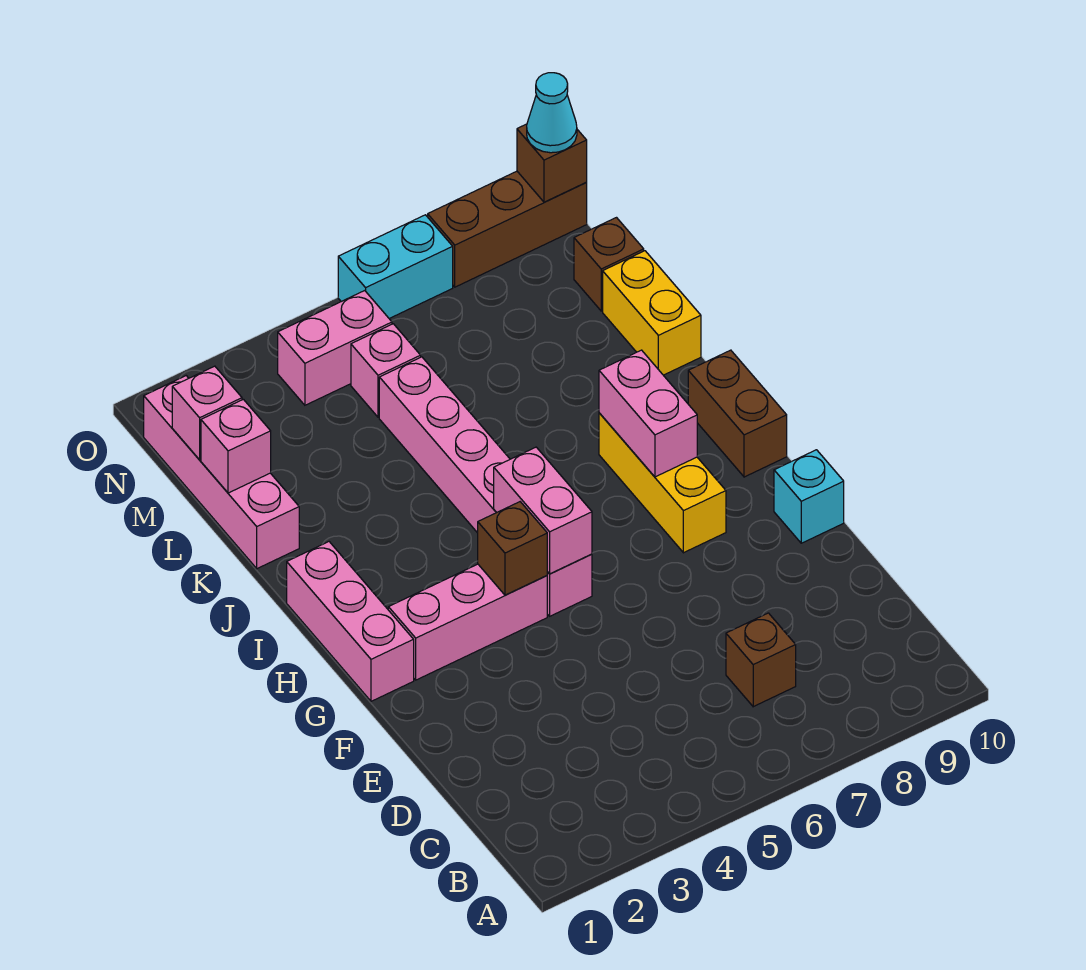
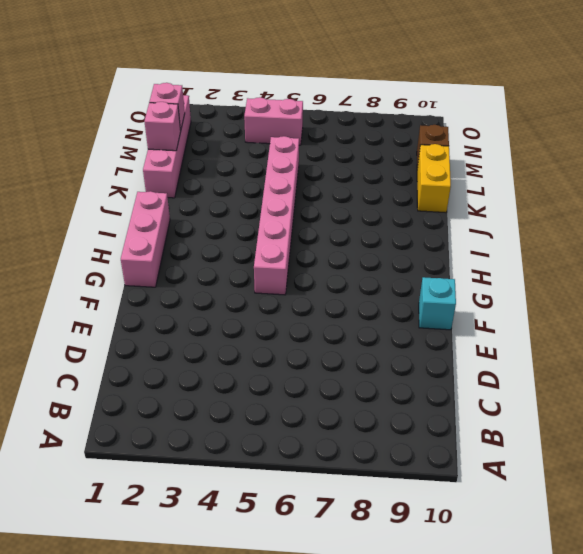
none -> brown 1x1 brick [726,613,796,707]
none -> pink 1x3 brick [388,564,547,680]
none -> yellow 1x3 brick [599,413,726,553]

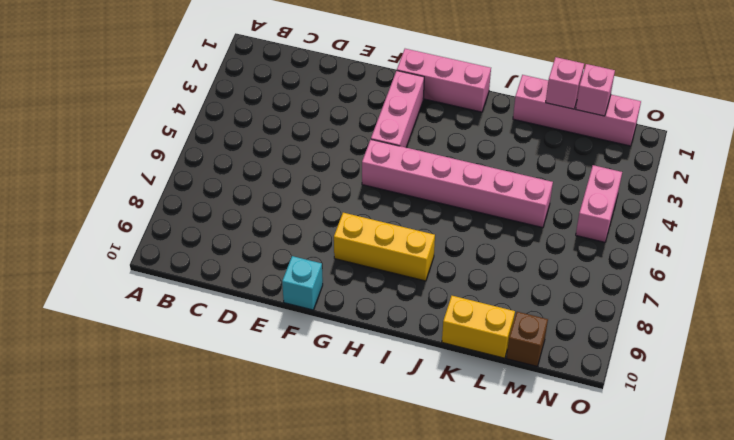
none -> brown 1x1 brick [726,613,796,707]
none -> brown 1x2 brick [688,350,787,477]
none -> pink 1x1 brick [351,324,421,417]

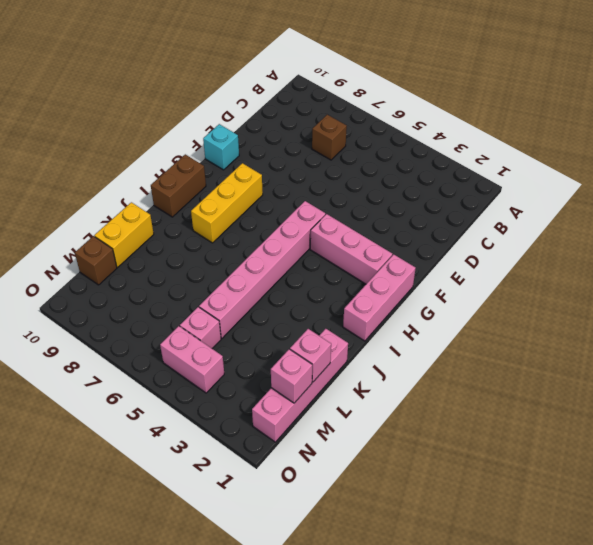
none -> cyan 1x2 brick [338,215,453,319]
none -> brown 1x3 brick [428,171,587,287]
none -> brown 1x1 brick [478,502,547,595]

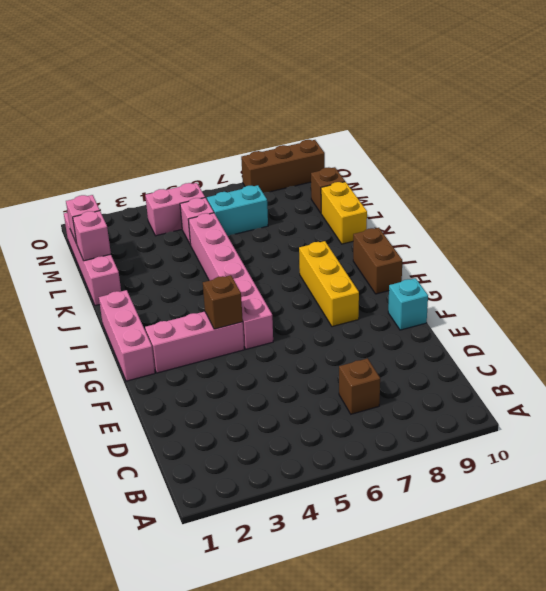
cyan 1x2 brick [207,185,268,236] -> cyan 1x2 brick moved to [338,215,453,319]
none -> pink 1x2 brick [494,447,592,574]
none -> pink 1x2 brick [599,350,697,477]
none -> brown 1x1 brick [517,124,587,202]

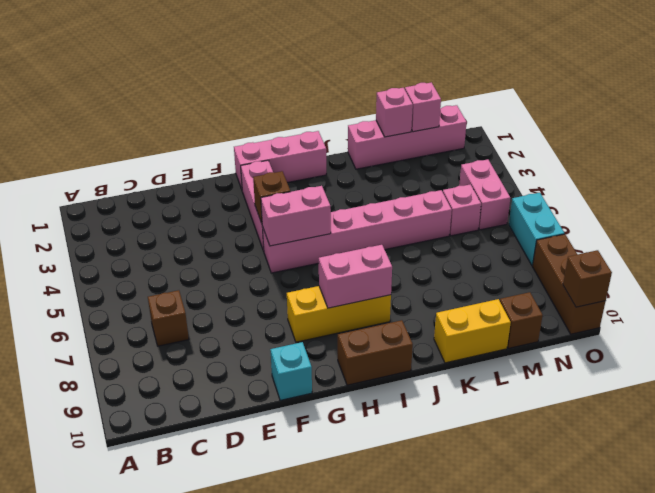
none -> cyan 1x1 cone [527,73,577,153]

